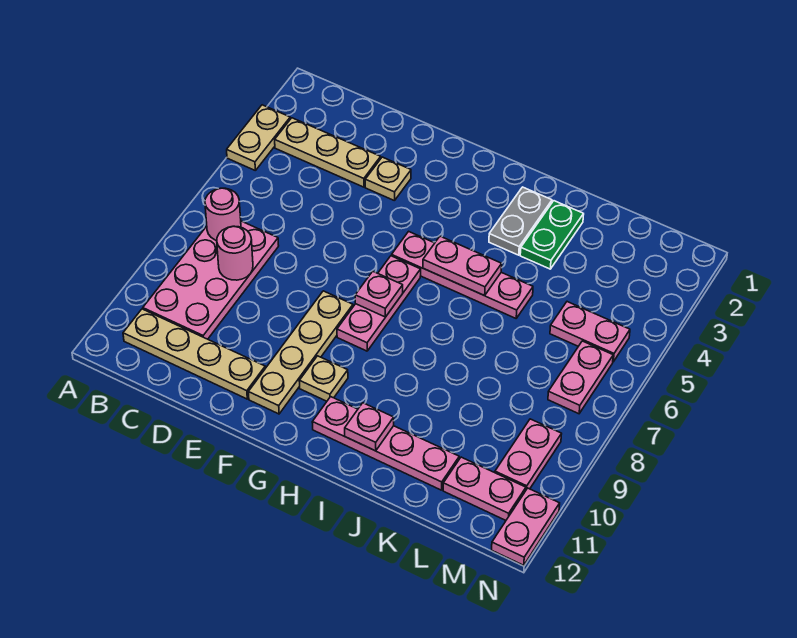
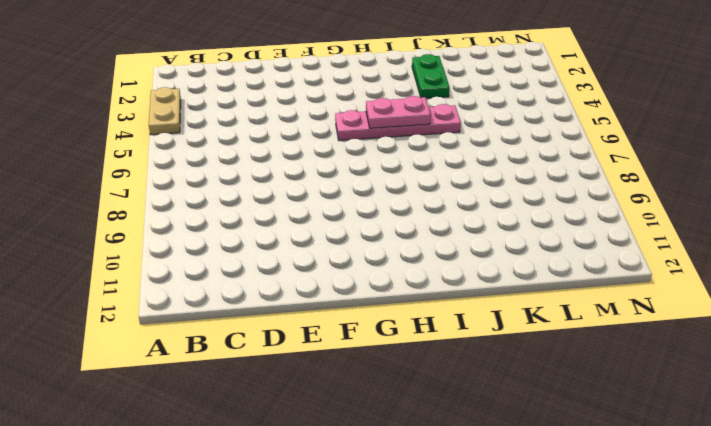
none -> tan 1x3 plate [275,118,381,187]
none -> pink 2x4 plate [143,221,279,339]
none -> tan 1x4 plate [123,309,265,399]

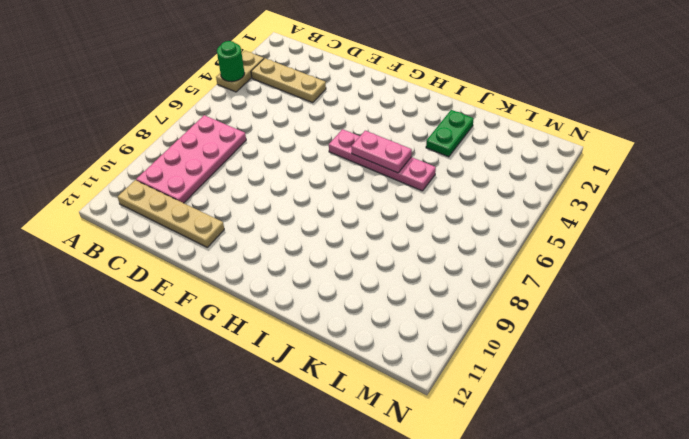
green 1x1 round brick [217,41,244,82] -> none
none -> tan 1x1 plate [365,157,411,201]
none -> tan 1x4 plate [248,291,353,414]
none -> pink 1x3 plate [337,256,421,351]

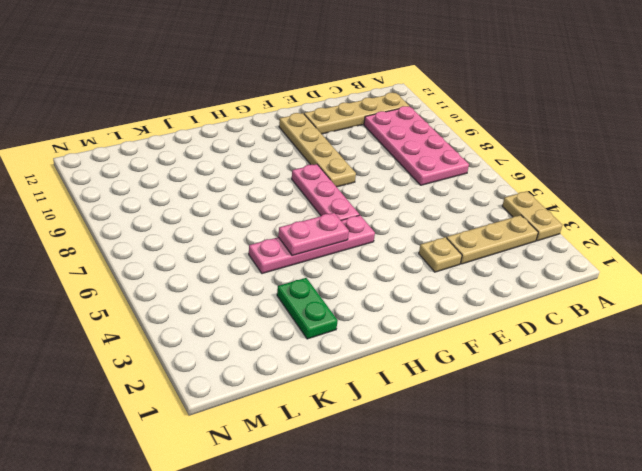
none -> tan 1x1 plate [299,356,348,401]
none -> pink 1x4 plate [312,397,459,490]
none -> grey 1x2 plate [489,187,552,255]

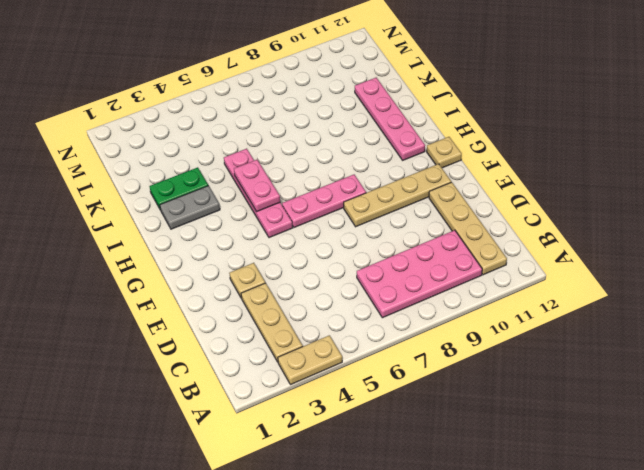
tan 1x1 plate [427,137,462,168] -> tan 1x1 plate moved to [299,356,348,401]
none -> pink 1x2 plate [550,302,630,362]
none -> pink 1x2 plate [443,457,526,520]
none -> pink 1x2 plate [548,341,613,414]

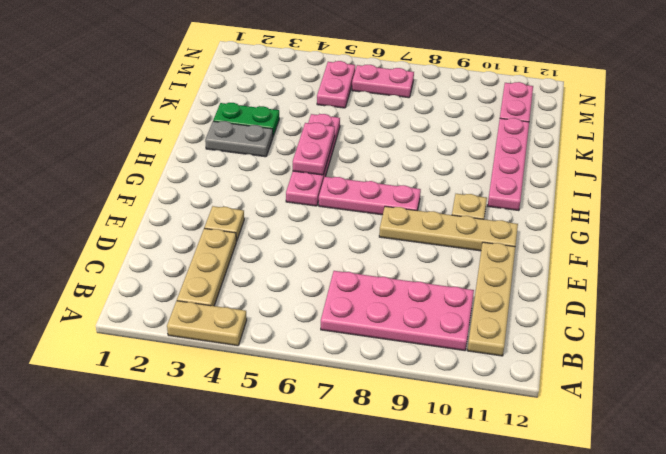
none -> pink 1x2 plate [495,419,561,490]
none -> pink 1x2 plate [492,488,560,565]
none -> pink 1x1 round brick [205,188,241,240]

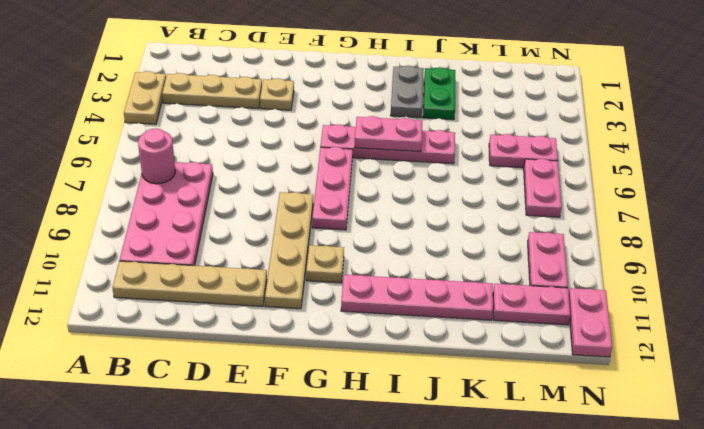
none -> pink 1x1 round brick [217,226,253,280]
none -> pink 1x1 plate [355,271,403,317]
none -> pink 1x1 plate [345,403,394,451]

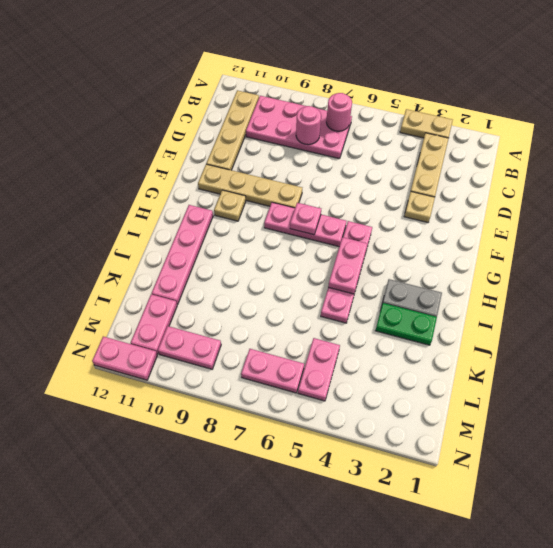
none -> pink 1x1 plate [345,403,394,451]

